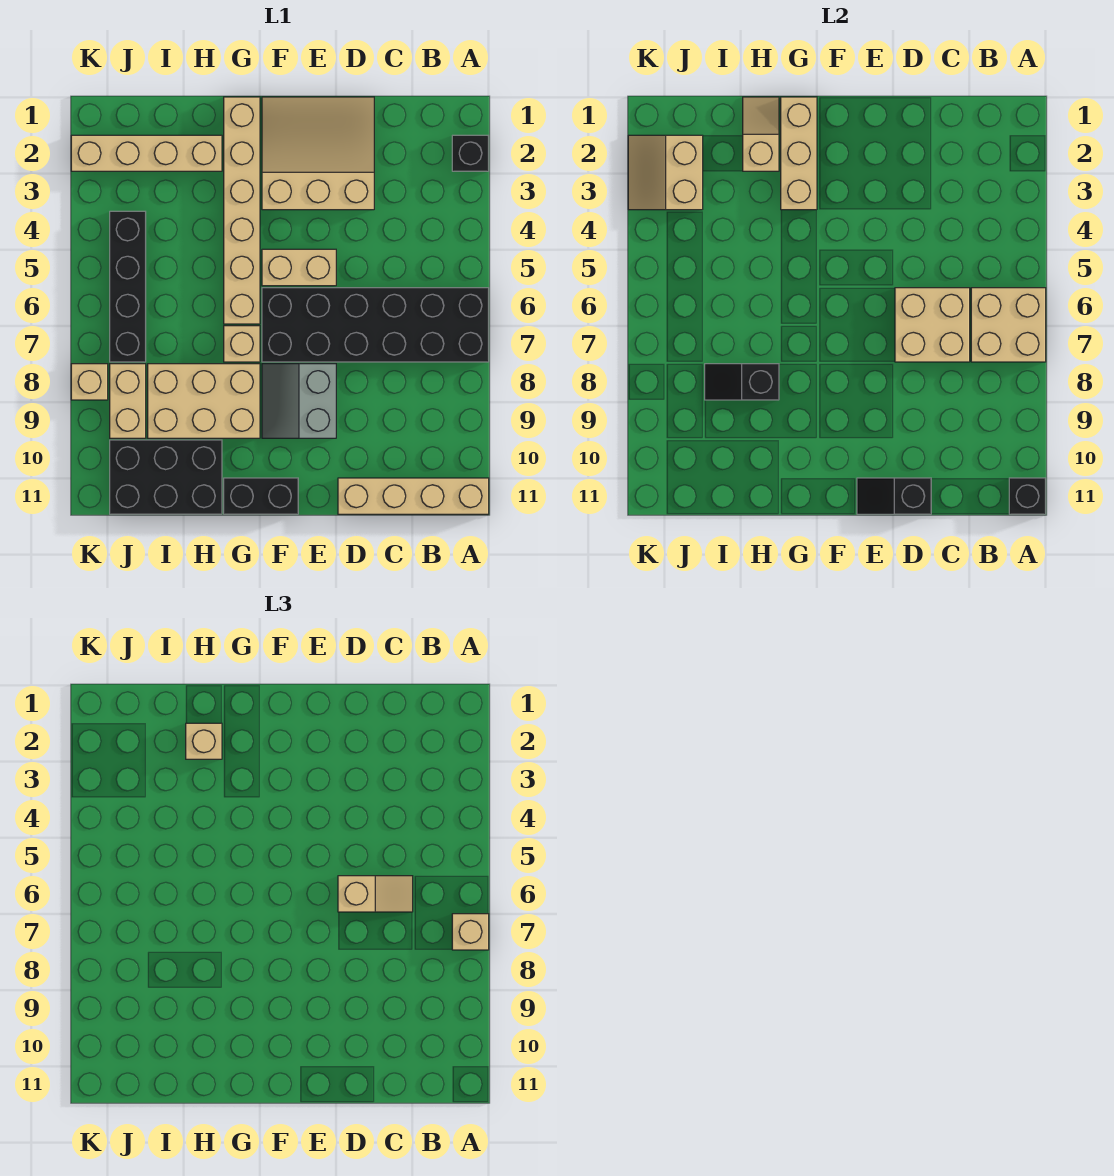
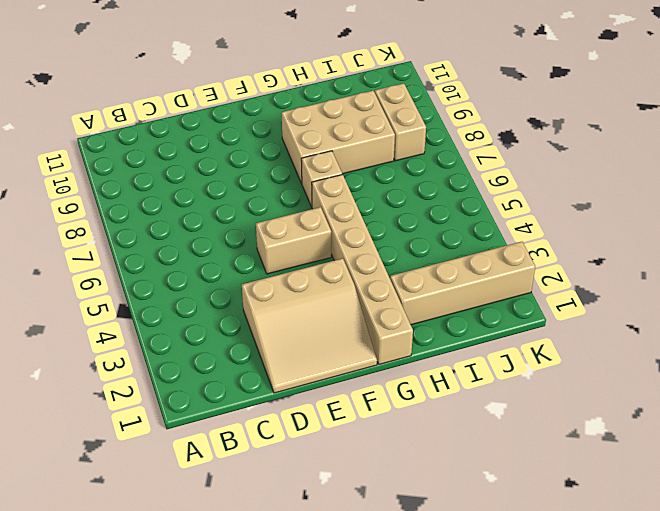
none -> black 1x1 brick [452,135,489,171]
none -> black 2x6 brick [262,288,489,362]
none -> tan 1x4 brick [338,478,489,514]

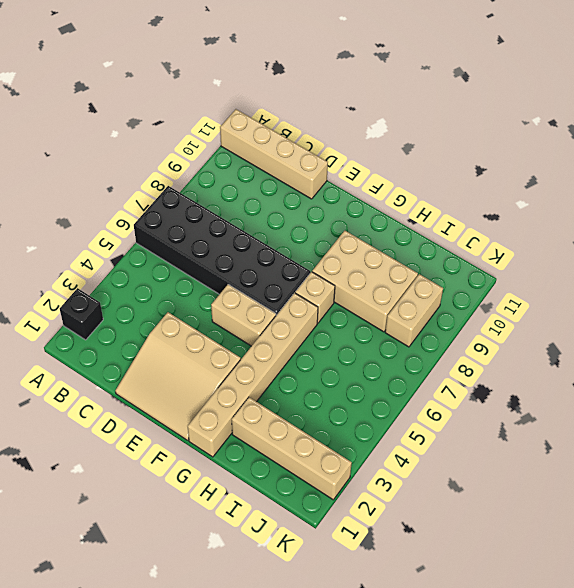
none -> grey 2x2 slope [262,364,336,438]
none -> black 1x2 brick [224,478,298,514]
none -> black 2x3 brick [110,440,222,514]

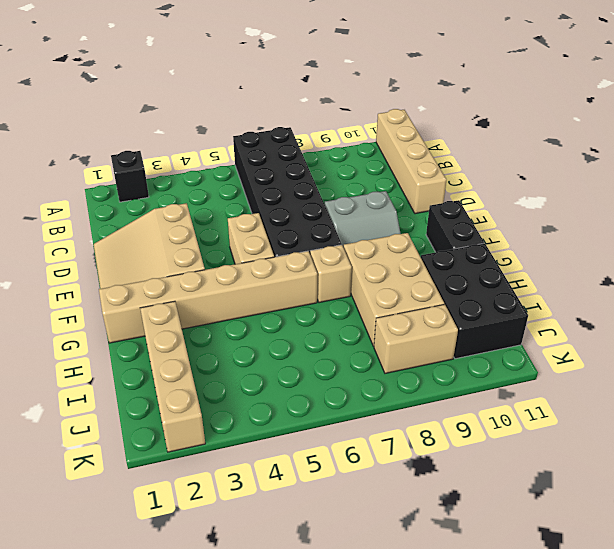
none -> black 1x4 brick [110,211,146,362]
none -> tan 1x1 brick [71,364,108,400]
none -> tan 2x2 brick [971,288,1046,362]

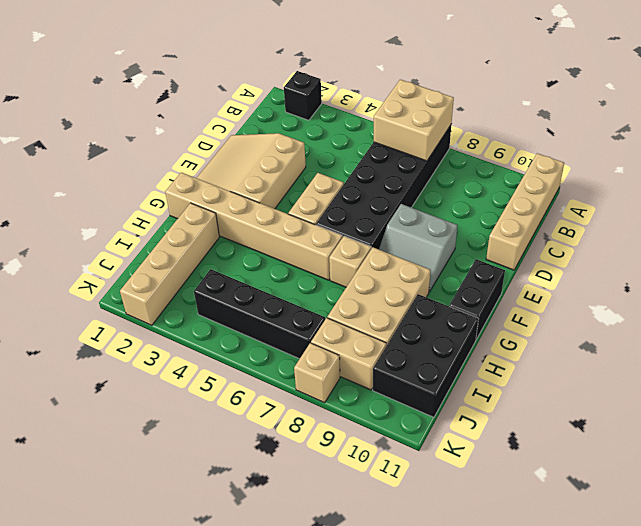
none -> black 1x1 brick [1009,478,1046,514]
none -> tan 2x2 brick [895,288,970,362]
none -> black 1x2 slope [857,478,931,514]

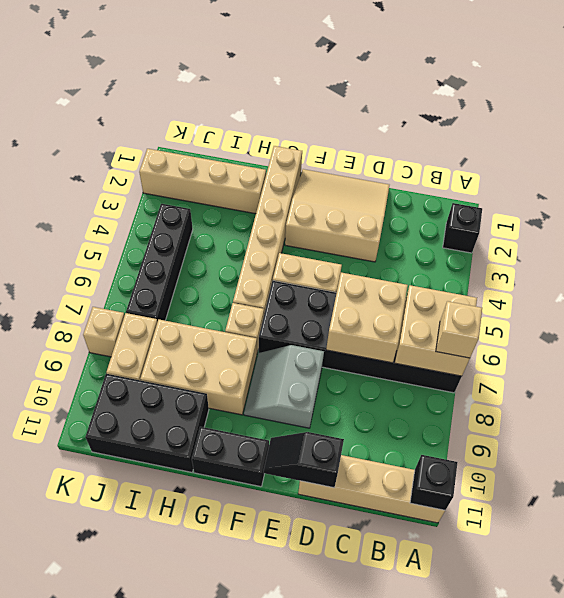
none -> tan 1x3 brick [781,97,817,210]
none -> tan 1x2 slope [743,97,779,171]
none -> black 1x2 slope [705,364,779,400]

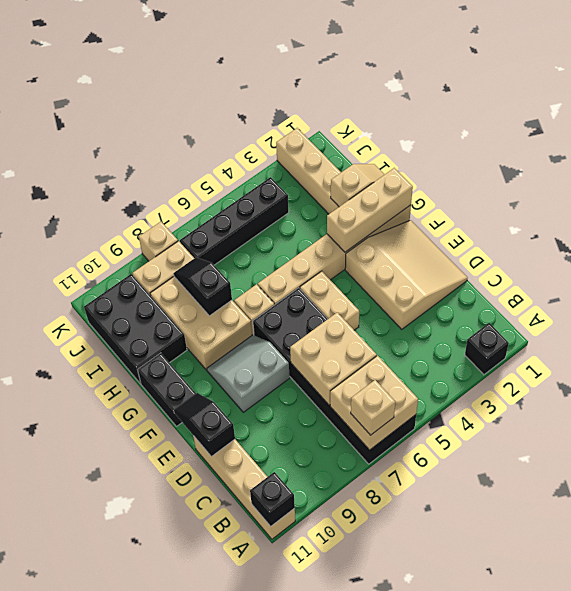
none -> tan 2x2 slope [628,135,703,210]
none -> tan 1x2 slope [338,876,413,912]
none -> tan 1x1 brick [186,723,222,759]

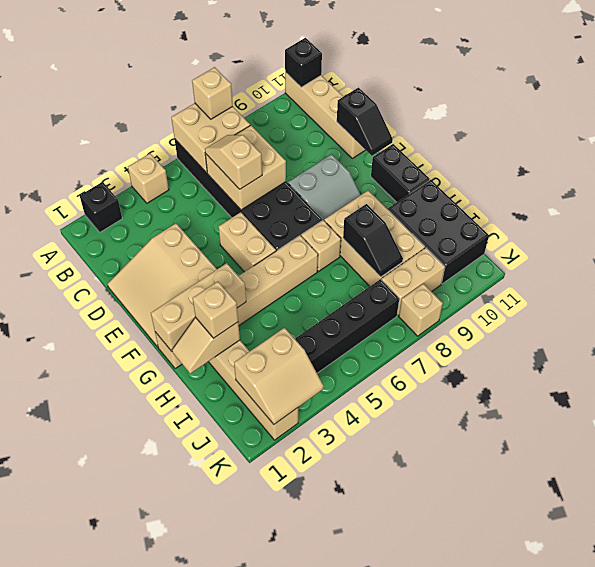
tan 1x1 brick [128,154,169,203] -> none

